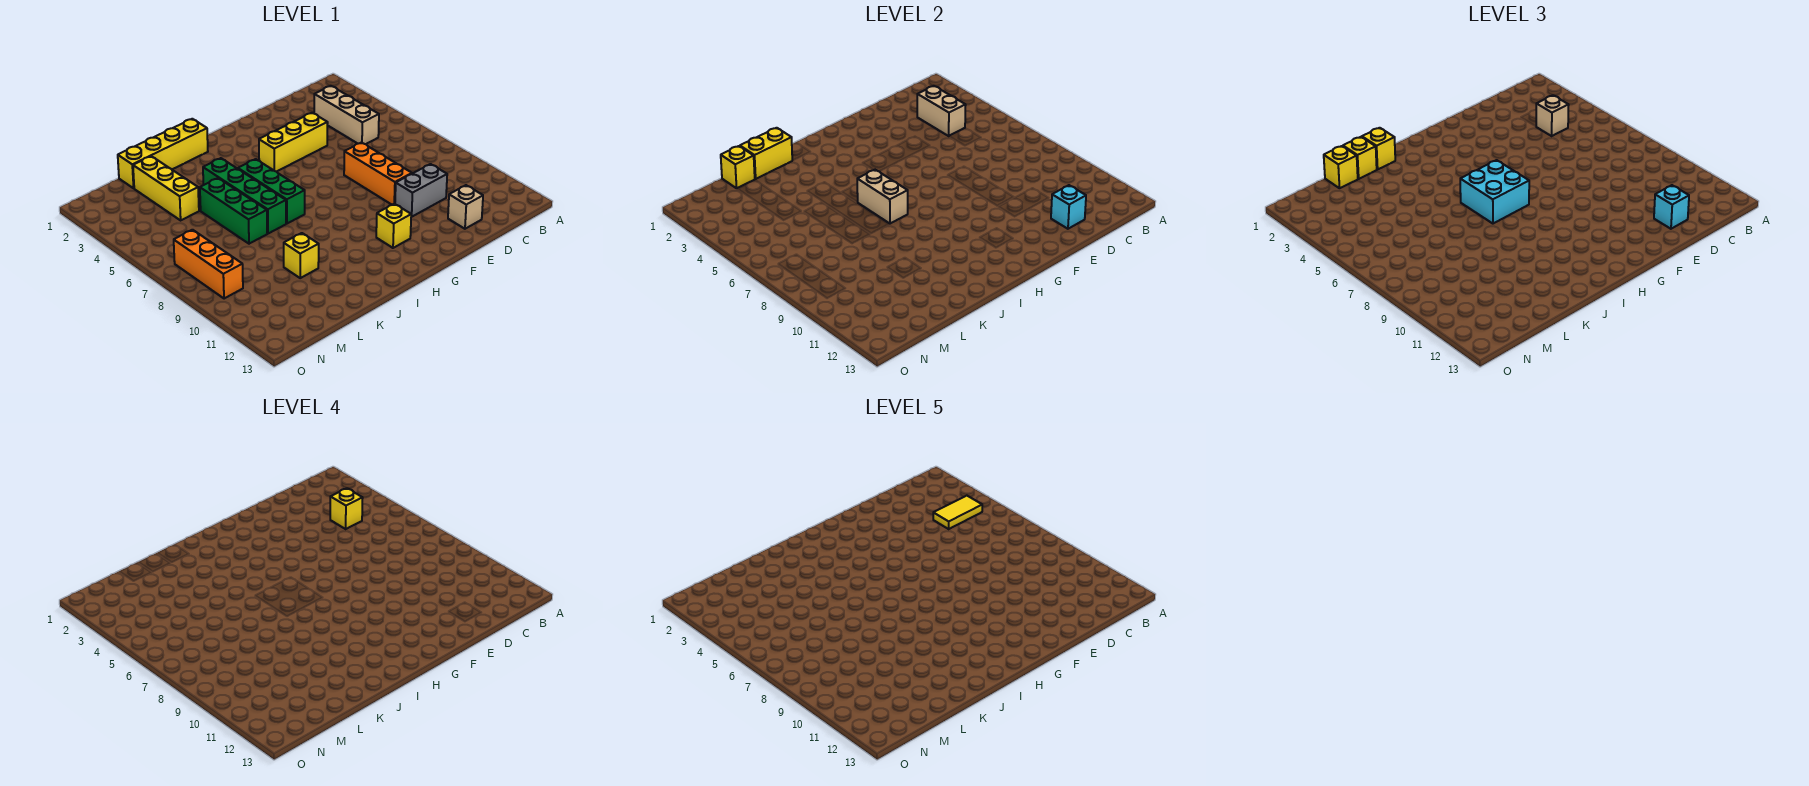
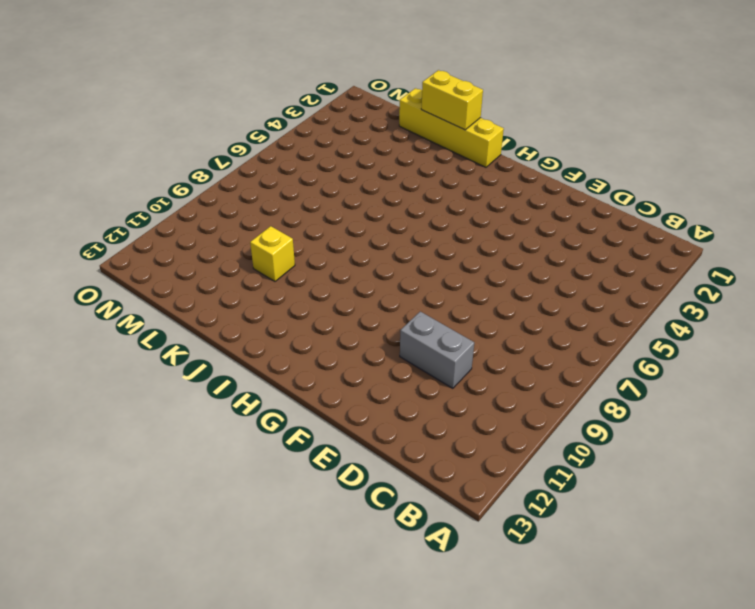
none -> tan 1x3 brick [314,86,379,144]
none -> tan 1x1 brick [448,185,483,229]
none -> yellow 1x3 brick [259,113,328,172]

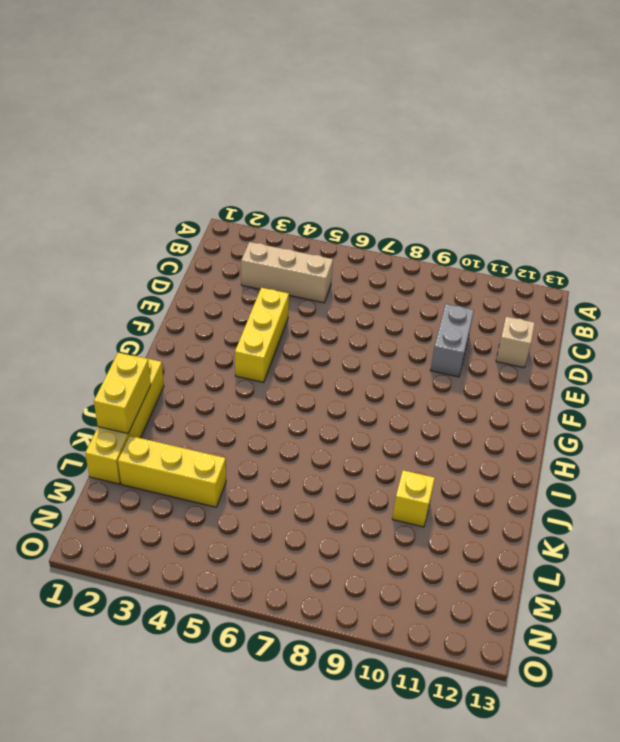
none -> orange 1x3 brick [344,143,412,205]
none -> yellow 1x1 brick [376,204,411,248]
none -> green 1x3 brick [238,159,305,224]

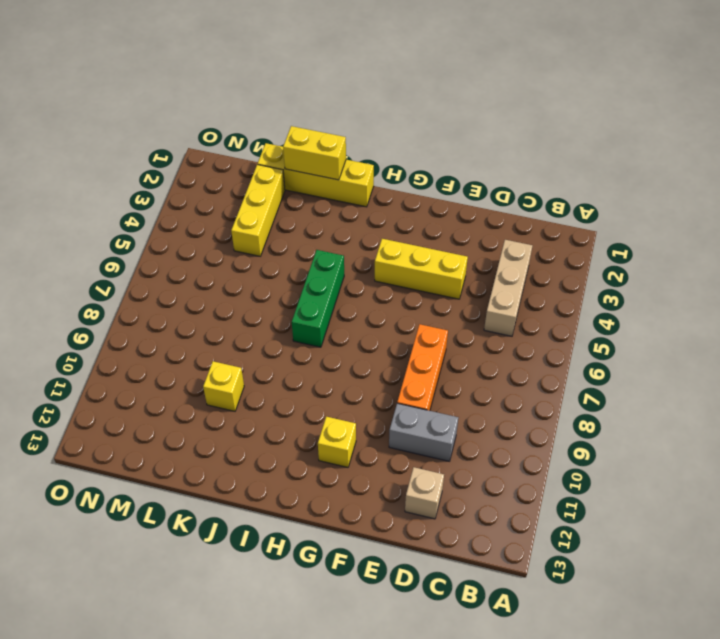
none -> green 1x4 brick [203,158,286,234]
none -> green 1x3 brick [200,178,267,244]
none -> orange 1x3 brick [174,230,243,299]

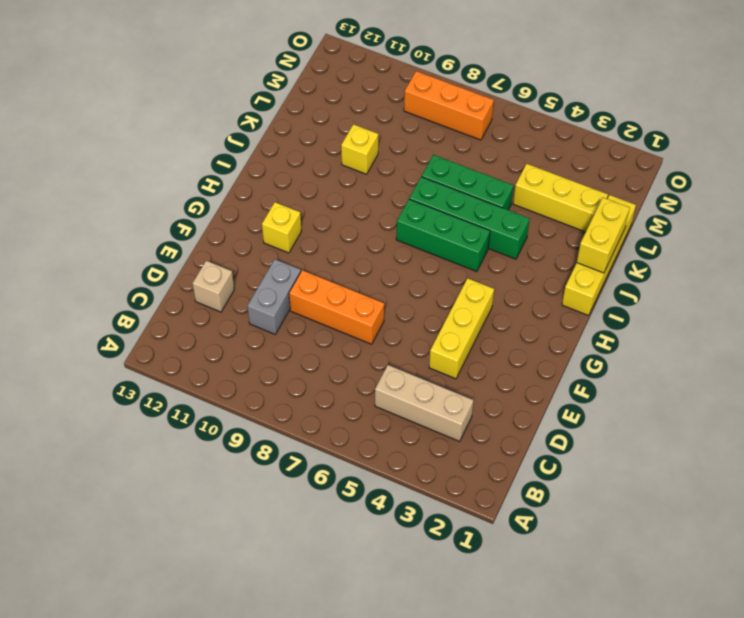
none -> tan 1x2 brick [917,86,966,136]
none -> cyan 1x1 brick [1051,185,1086,229]
none -> tan 1x2 brick [857,170,908,224]

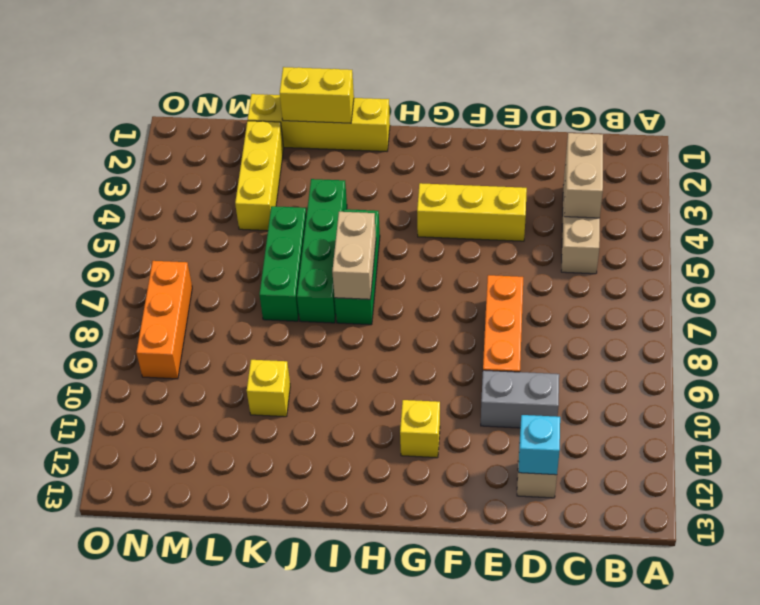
none -> yellow 1x1 brick [721,146,755,188]
none -> tan 1x1 brick [1536,95,1569,136]
none -> cyan 1x1 brick [1654,185,1689,229]

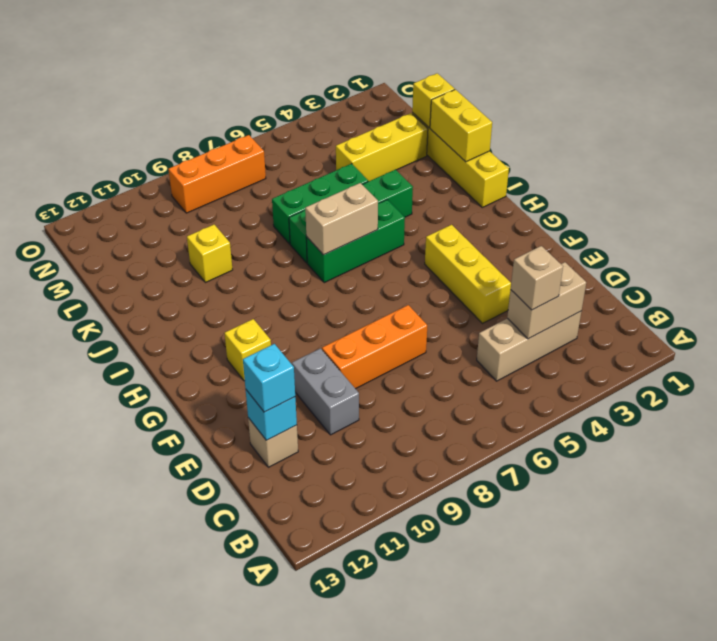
none -> cyan 2x2 brick [1460,160,1529,224]
none -> yellow 1x1 brick [1362,128,1395,170]
none -> yellow 1x1 brick [1343,137,1377,179]

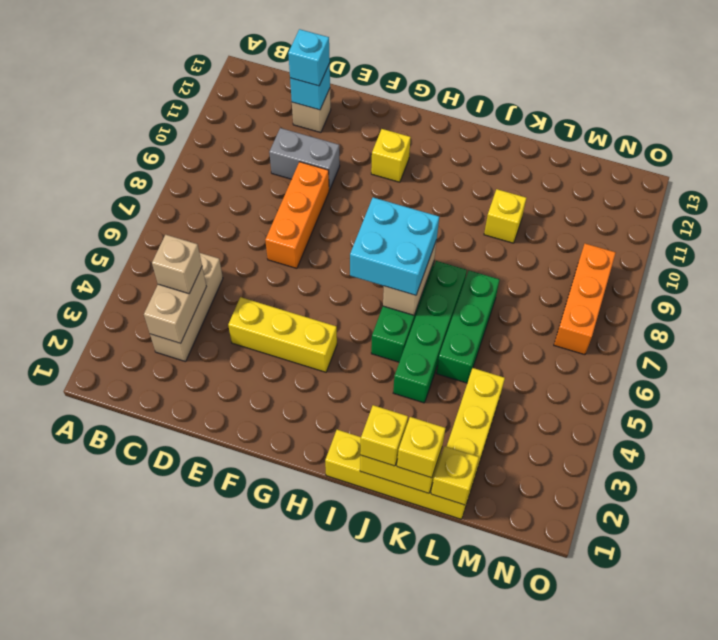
none -> yellow 1x1 brick [1324,146,1358,188]
none -> yellow 1x1 brick [330,488,363,529]
none -> yellow 1x2 tile [933,496,982,529]

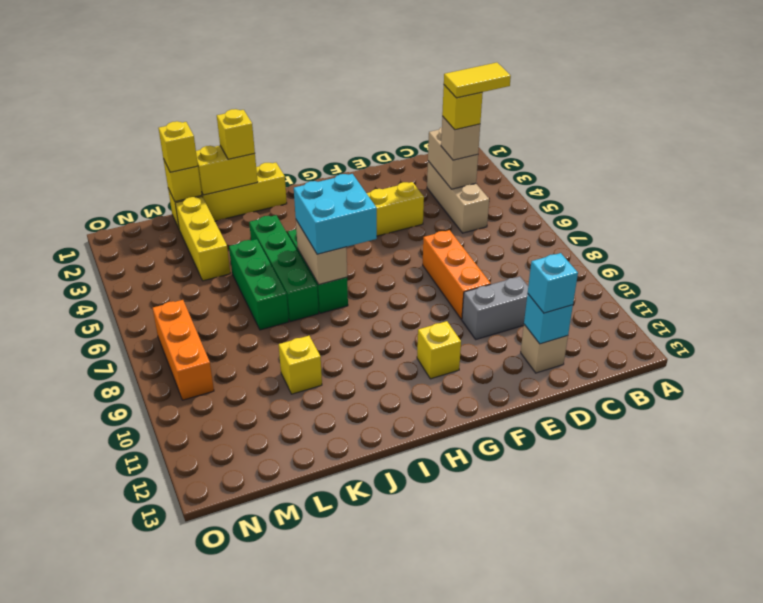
none -> yellow 1x1 brick [1343,137,1377,179]

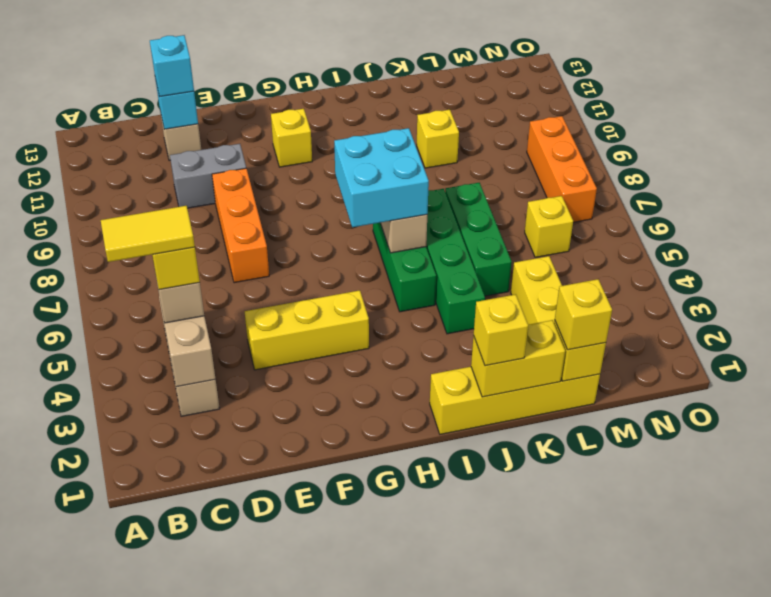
yellow 1x1 brick [525,196,573,257] -> yellow 1x1 brick moved to [1343,137,1377,179]

